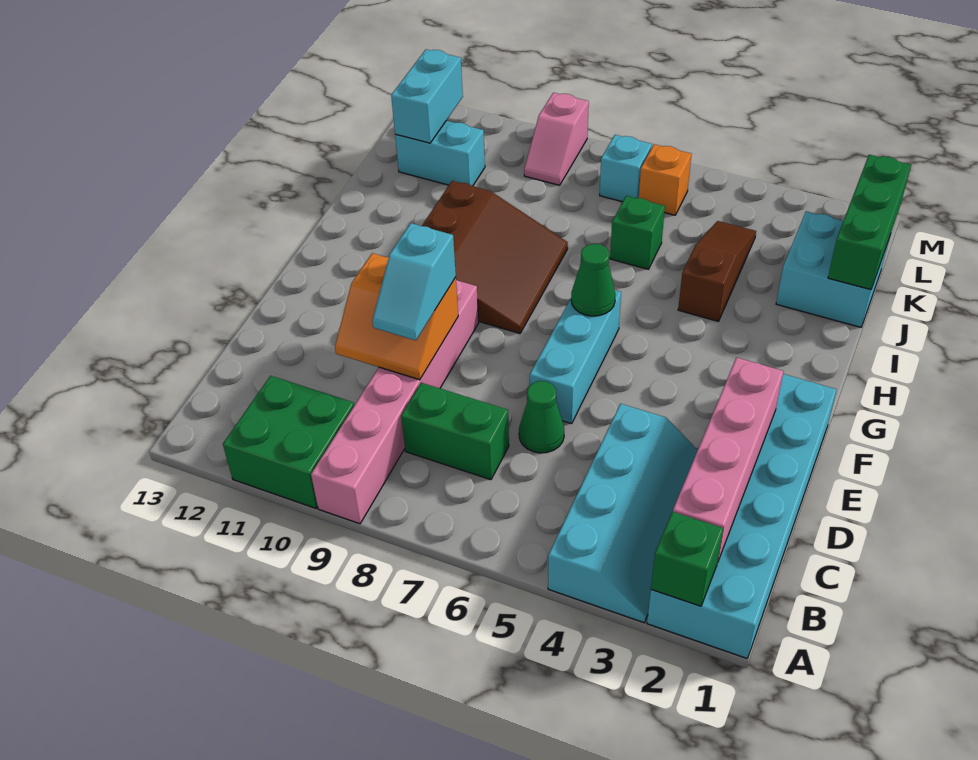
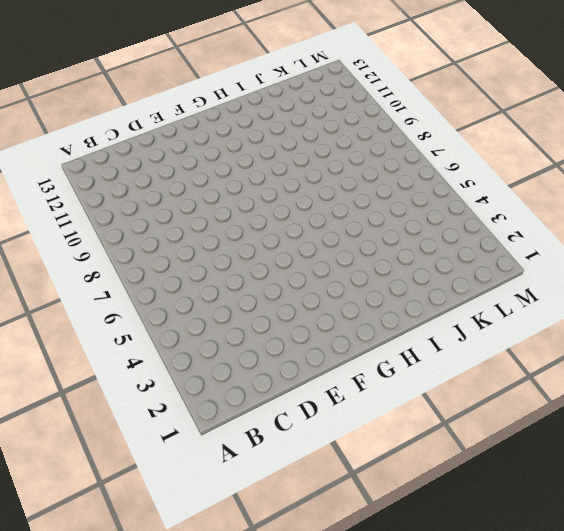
none -> cyan 2x6 brick [647,374,837,658]
none -> cyan 2x4 slope [548,404,698,623]
none -> pink 1x6 brick [311,280,479,524]

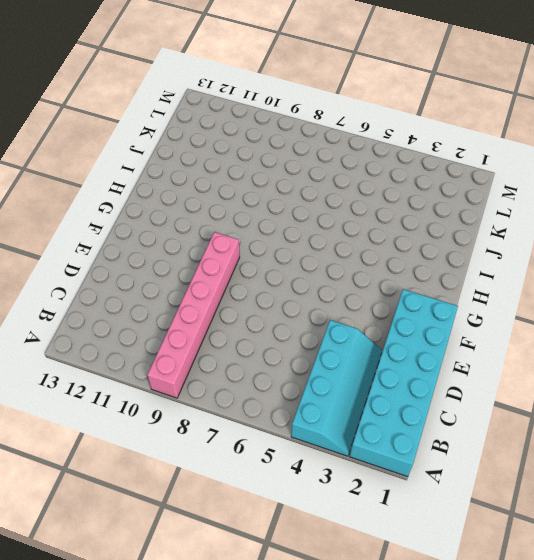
none -> green 2x2 brick [223,376,354,508]
none -> green 1x2 brick [401,383,509,480]
none -> green 1x1 cone [519,381,564,453]

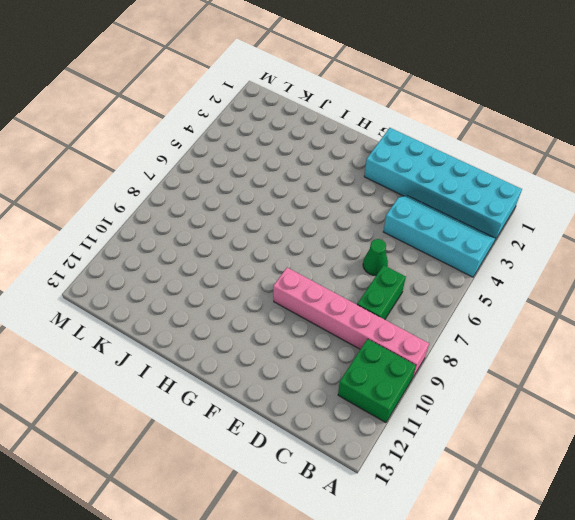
none -> cyan 1x3 brick [530,290,621,424]
none -> brown 3x3 slope [422,181,568,334]
none -> brown 1x3 slope [678,221,756,321]

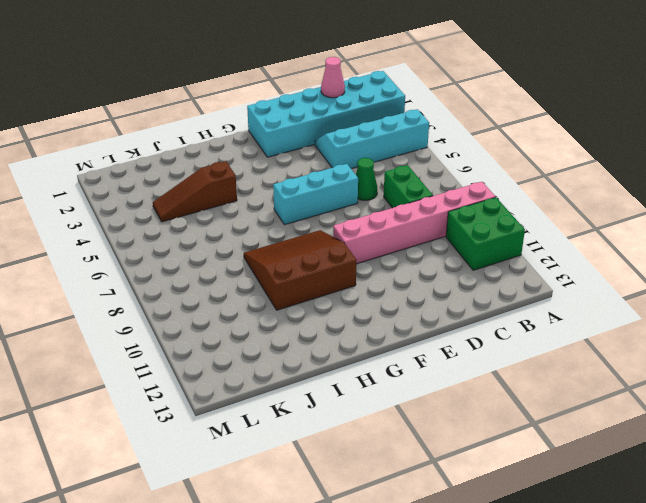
pink 1x1 cone [321,57,345,98] -> none
none -> cyan 2x2 brick [776,211,890,327]
none -> green 1x1 brick [610,196,665,269]
none -> cyan 1x2 brick [395,121,485,186]

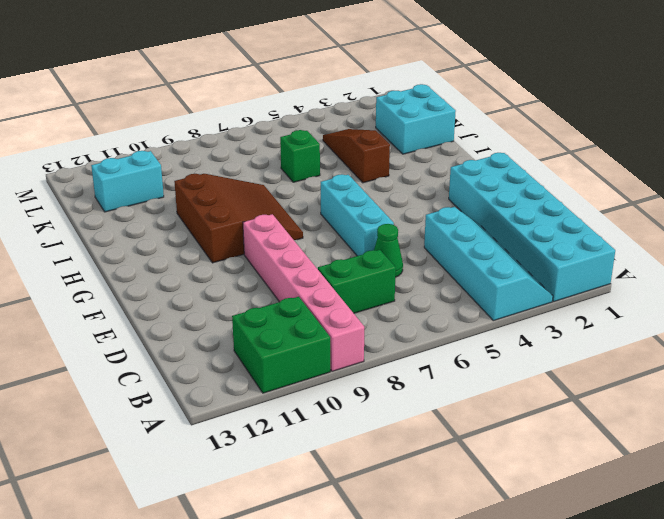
none -> orange 1x1 brick [639,144,692,215]
none -> cyan 1x1 brick [600,135,652,202]
none -> pink 1x2 slope [524,93,589,185]

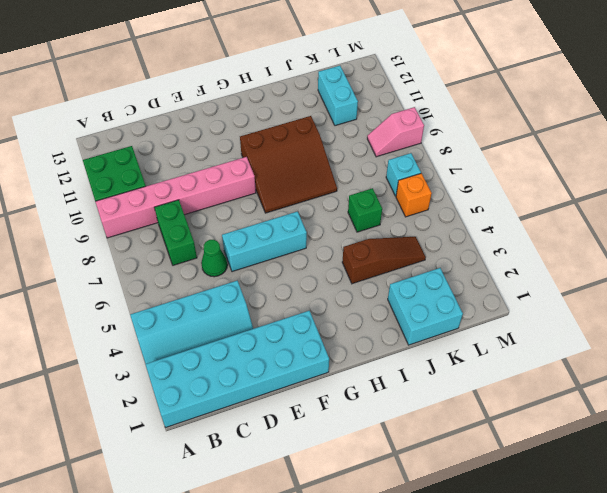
none -> green 1x1 brick [651,512,723,606]
none -> pink 1x4 brick [673,357,783,563]
none -> orange 2x2 slope [335,253,458,380]

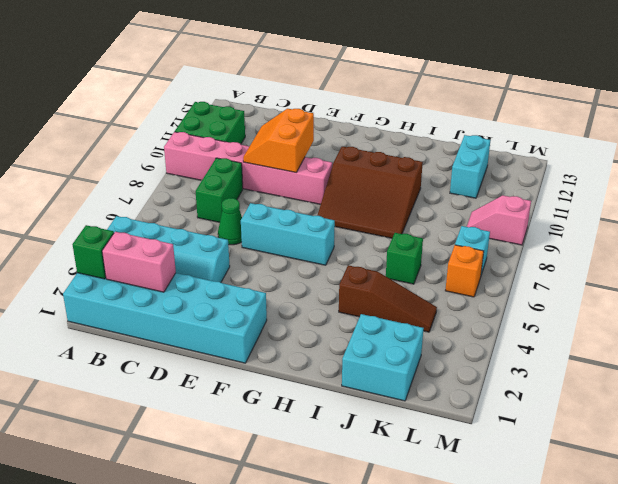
pink 1x2 brick [102,232,176,292] -> pink 1x4 brick [673,357,783,563]
none -> green 1x1 cone [571,244,615,316]
none -> green 1x3 brick [828,155,911,290]
none -> cyan 1x2 brick [391,49,463,143]

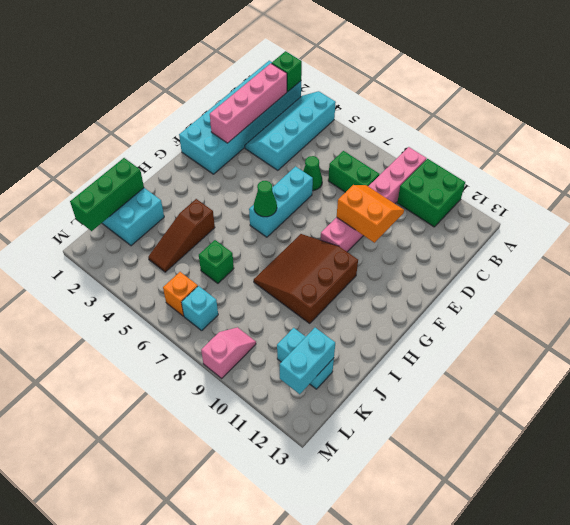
none -> cyan 1x2 slope [372,223,456,340]

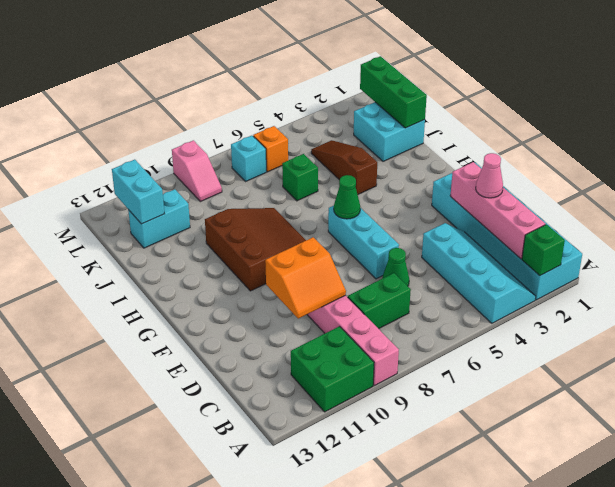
pink 1x1 cone [476,153,503,198] -> none
none -> cyan 1x2 slope [372,223,456,340]

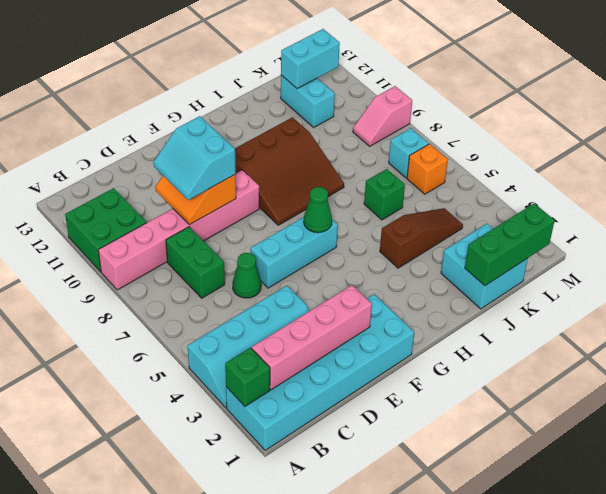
cyan 2x2 slope [153,116,236,200] -> cyan 1x2 slope [372,223,456,340]

